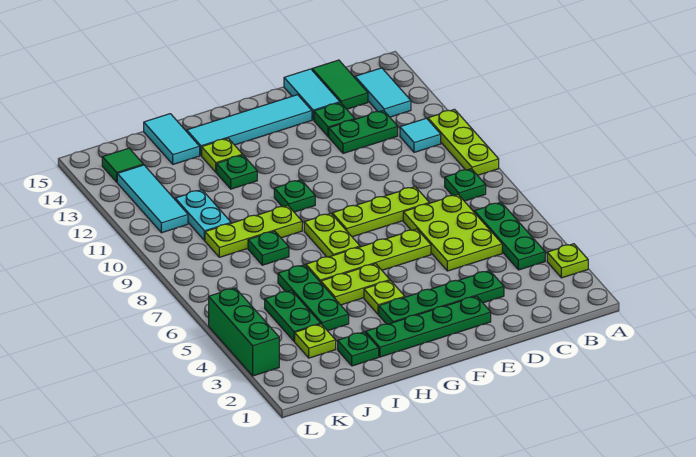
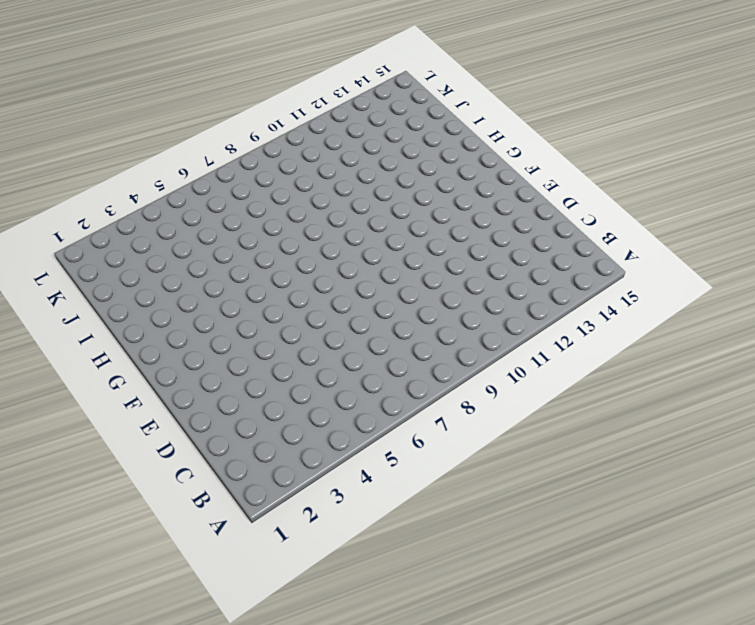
none -> lime 1x1 plate [547,244,588,278]
none -> lime 1x3 plate [428,109,499,175]
none -> green 1x3 plate [474,202,545,270]
none -> green 1x1 plate [445,169,486,201]

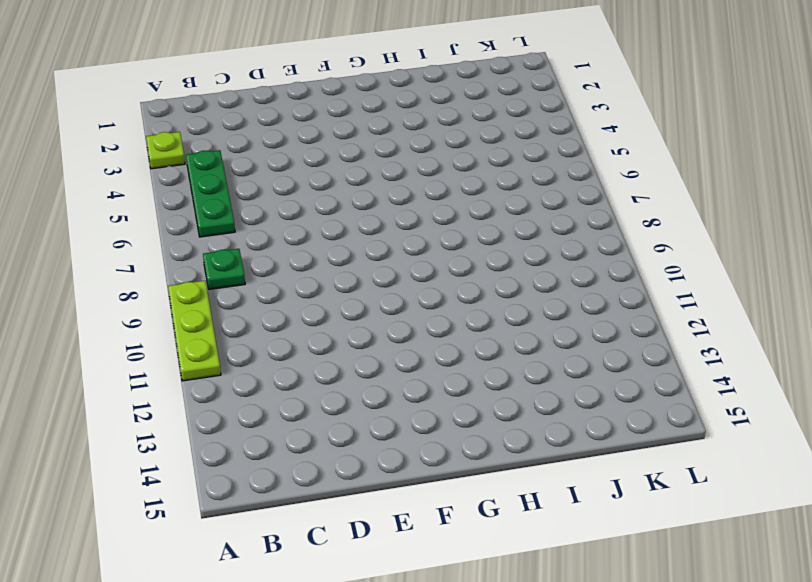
none -> cyan 1x1 tile [400,118,441,152]
none -> cyan 1x2 tile [355,68,411,117]
none -> lime 2x3 plate [403,195,502,271]
none -> green 1x2 plate [329,111,398,153]

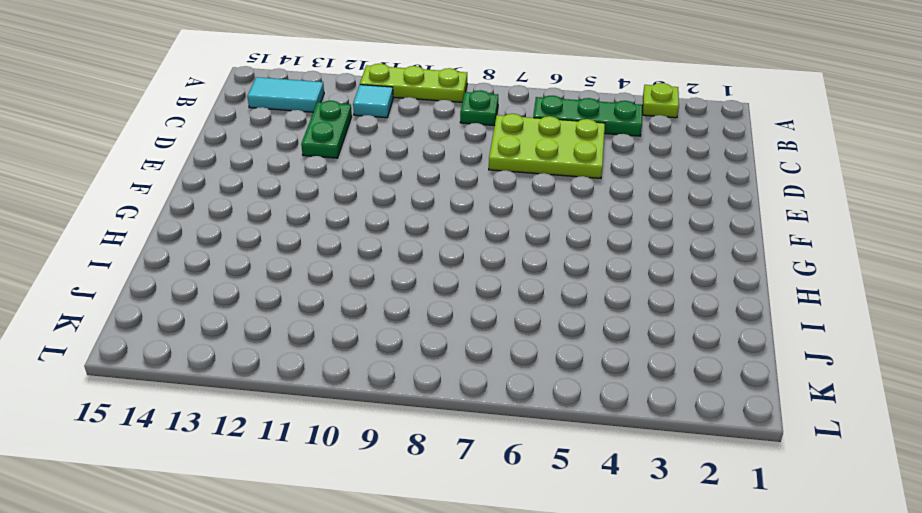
none -> green 1x2 tile [312,60,368,109]
none -> green 1x4 plate [379,270,504,324]
none -> lime 1x3 plate [332,187,429,237]
none -> green 1x1 plate [314,103,355,137]

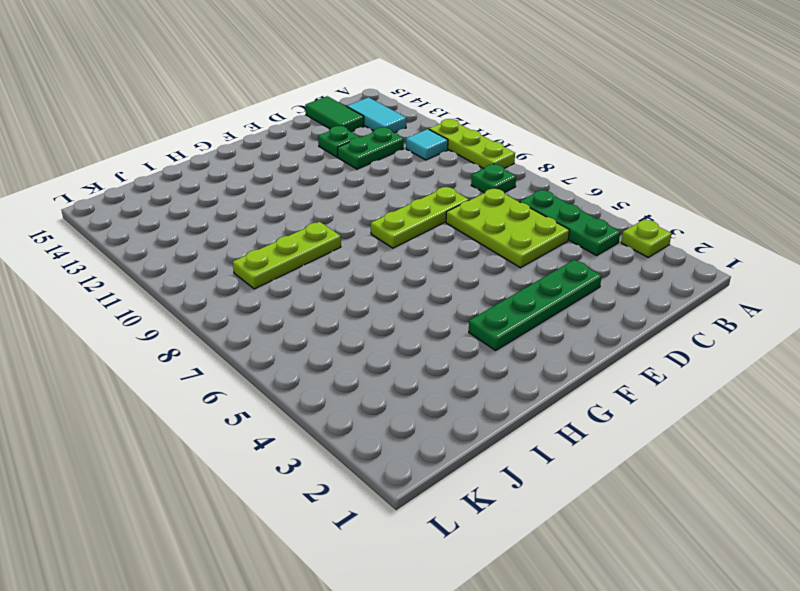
none -> cyan 1x2 tile [284,69,340,120]
none -> green 1x4 plate [366,296,491,357]
none -> lime 1x4 plate [306,229,431,282]
none -> cyan 1x4 tile [187,95,312,156]

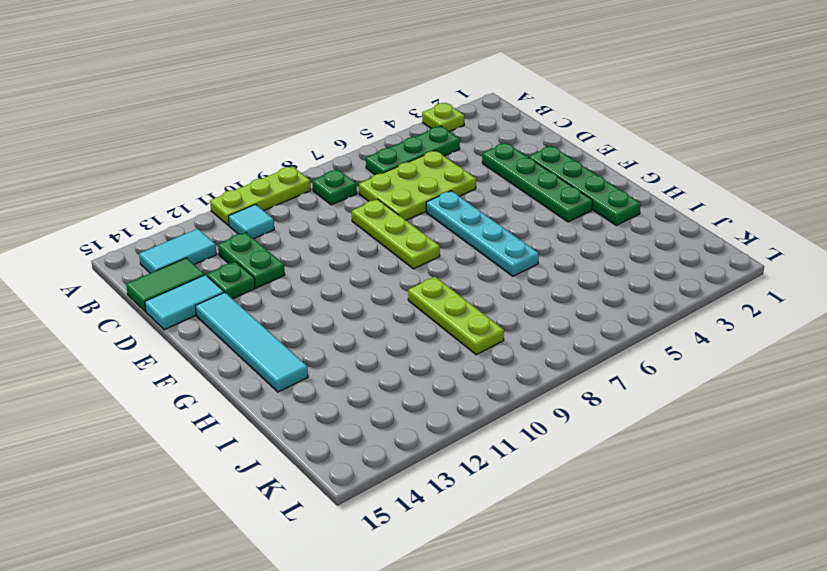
cyan 1x4 plate [426,191,539,276] -> lime 1x4 plate [306,229,431,282]
none -> lime 1x1 plate [364,280,405,315]
none -> lime 1x2 plate [321,264,390,305]
none -> lime 1x2 plate [304,213,360,257]
none -> green 1x1 plate [274,180,315,212]

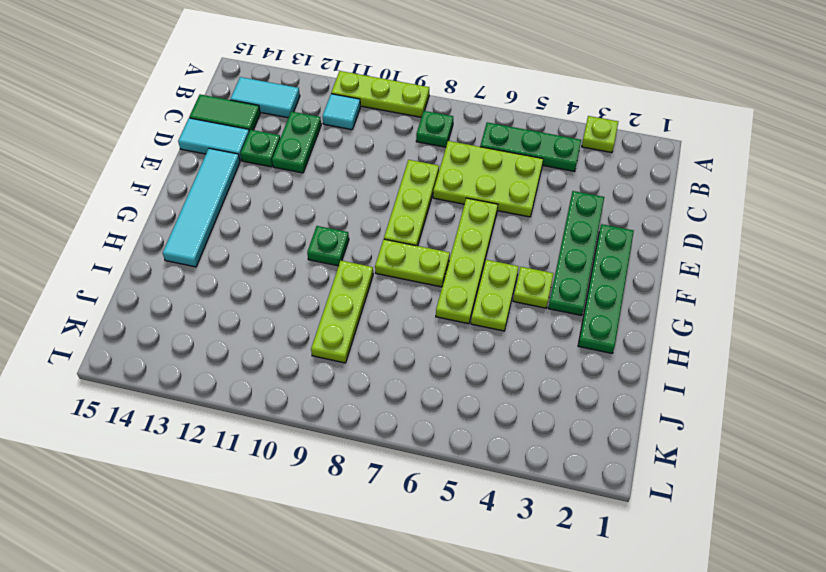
none -> green 1x1 plate [217,155,257,189]
none -> lime 1x1 plate [202,138,243,172]
none -> green 1x1 plate [338,332,379,366]
none -> green 1x3 plate [278,265,349,331]

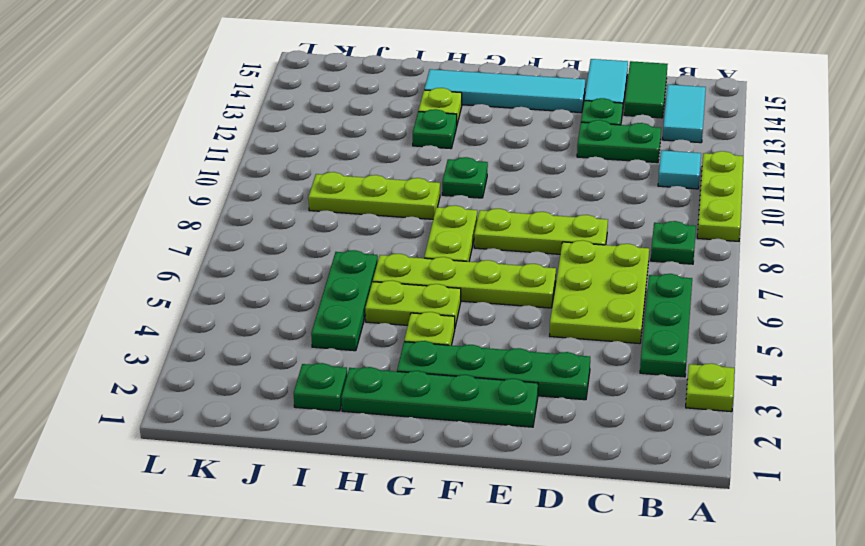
none -> green 1x1 plate [248,231,289,265]
none -> cyan 1x2 tile [144,114,200,164]
none -> lime 1x1 plate [295,324,336,358]
none -> green 1x2 plate [265,290,321,341]

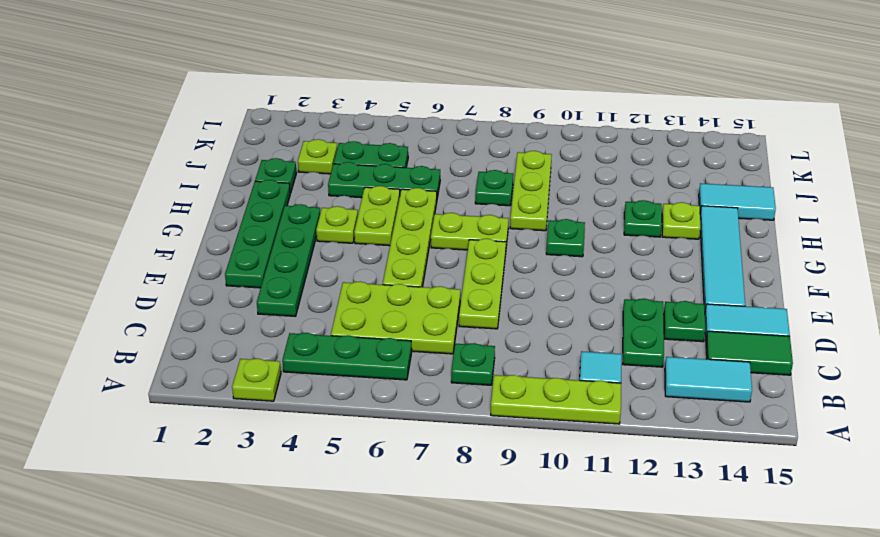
none -> cyan 1x2 plate [175,190,231,241]
none -> cyan 1x3 tile [117,165,188,233]
none -> green 1x1 tile [102,148,143,182]
none -> green 1x3 brick [209,288,279,376]

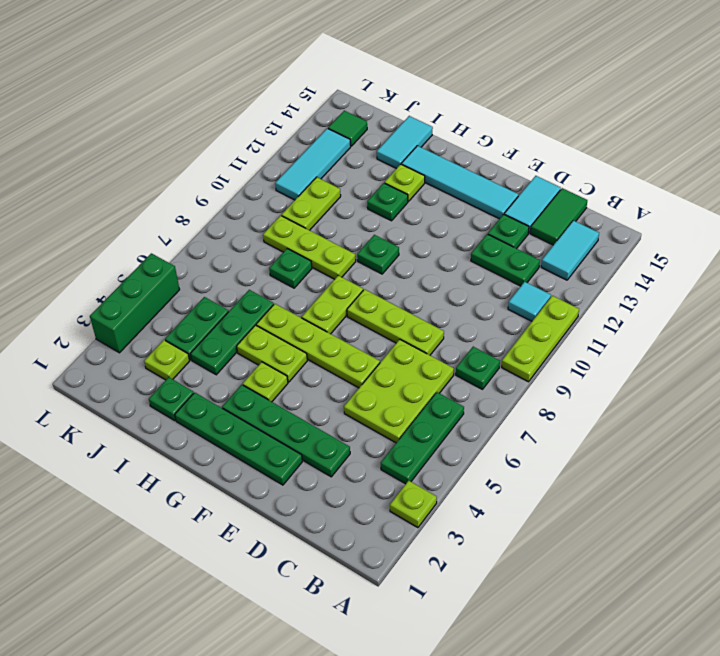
lime 1x2 plate [282,177,341,230] -> cyan 1x2 plate [175,190,231,241]

